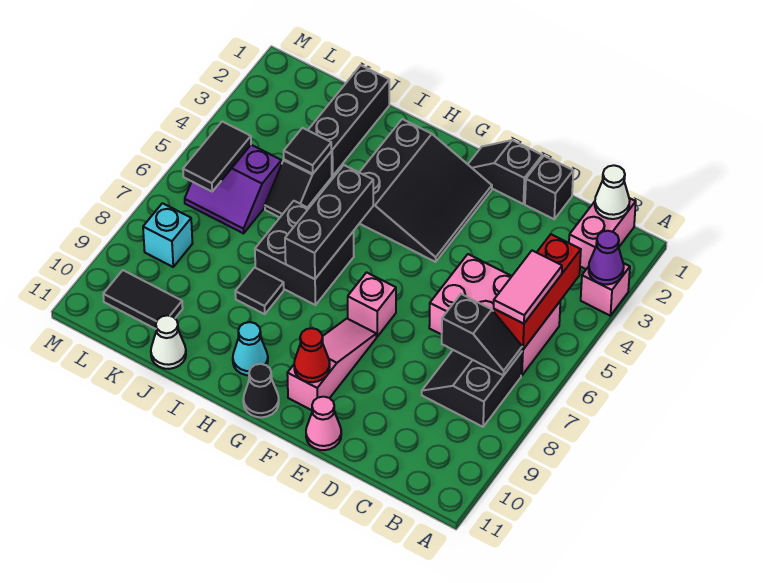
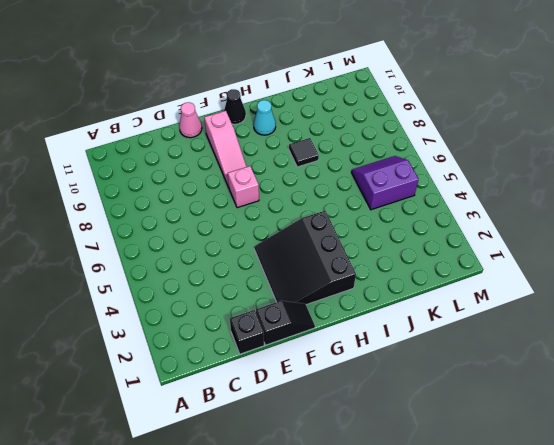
none -> pink 1x1 brick [581,263,630,316]
none -> pink 1x2 brick [569,198,636,269]
none -> pink 2x3 brick [429,254,560,376]

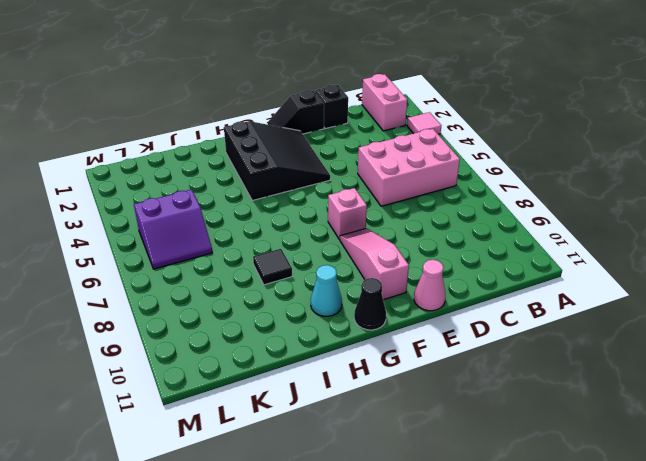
pink 1x1 tile [407,112,441,134] -> pink 1x1 brick [581,263,630,316]
none -> black 2x2 slope [422,350,522,427]
none -> black 2x2 brick [255,201,354,305]
none -> black 1x3 brick [308,65,389,176]

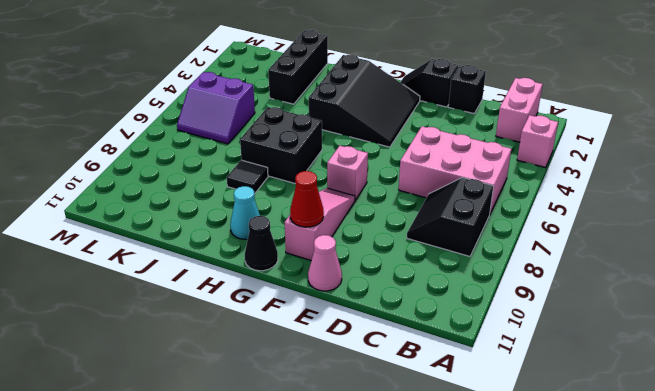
none -> black 1x2 slope [265,152,332,217]
none -> white 1x1 cone [151,315,186,369]
none -> black 1x2 tile [103,270,183,329]

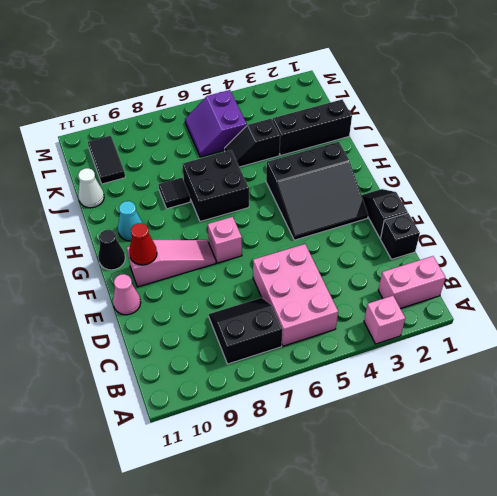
none -> cyan 1x1 brick [143,203,193,267]
none -> purple 1x1 cone [589,231,624,284]
none -> white 1x1 cone [595,165,630,219]

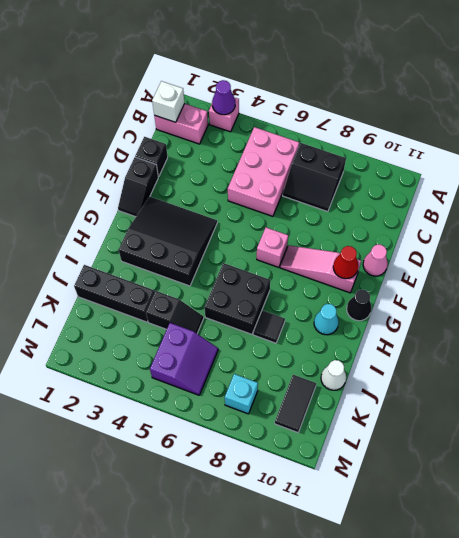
white 1x1 brick [152,81,185,122] -> white 1x1 cone [595,165,630,219]
none -> red 1x3 brick [493,234,581,350]
none -> black 1x2 slope [442,294,522,376]
none -> black 1x3 brick [285,165,373,279]

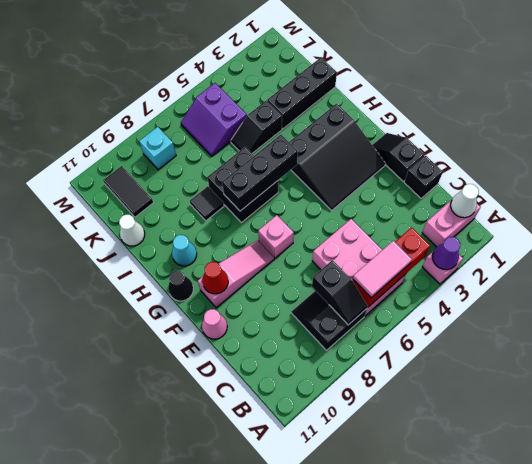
none -> black 1x1 tile [284,128,331,174]
none -> black 1x2 tile [183,122,251,191]

